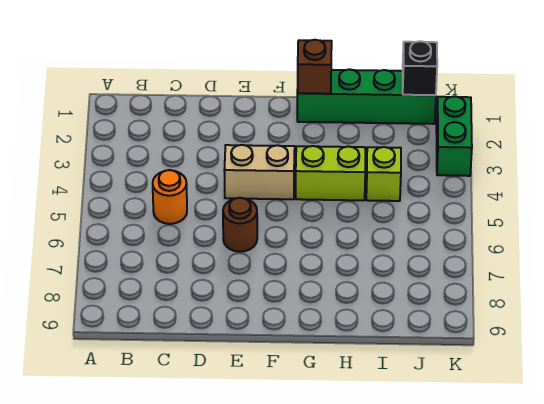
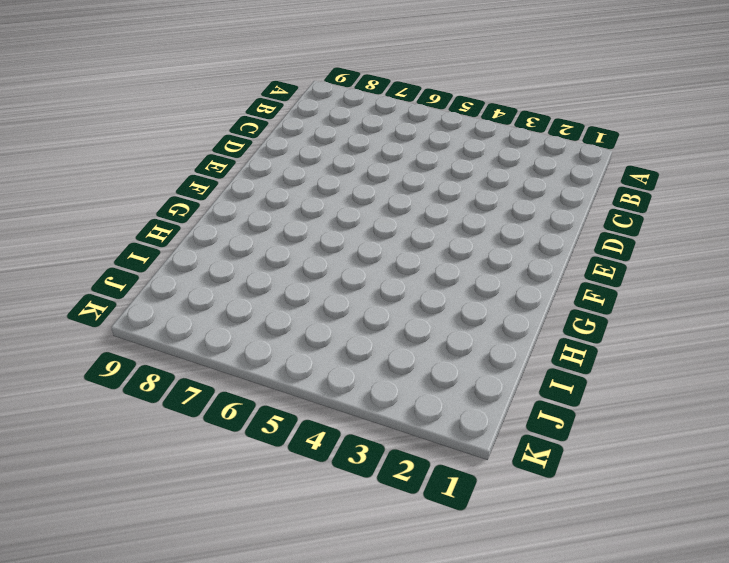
none -> orange 1x1 round brick [153,170,187,224]
none -> tan 1x2 brick [224,145,295,199]

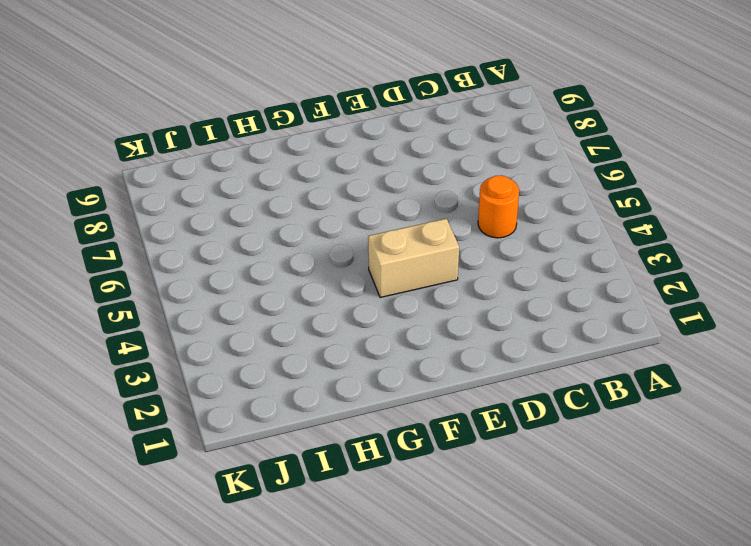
none -> brown 1x1 round brick [223,198,257,252]
none -> green 1x4 brick [297,69,436,124]

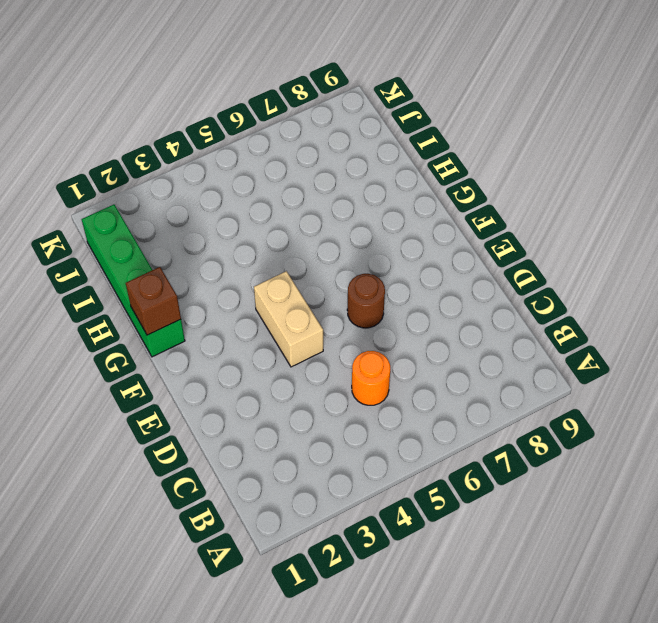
none -> lime 1x2 brick [296,146,365,200]
none -> lime 1x1 brick [366,147,401,201]

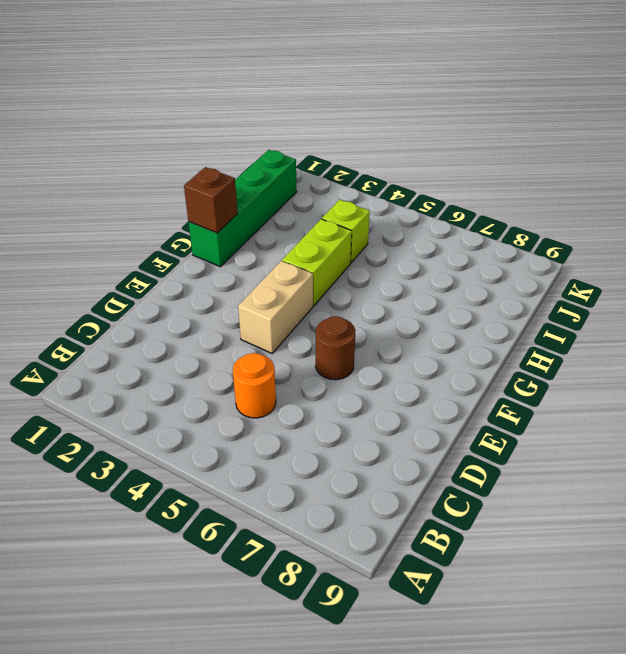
none -> green 1x2 brick [436,96,472,176]
none -> black 1x1 brick [403,41,437,95]

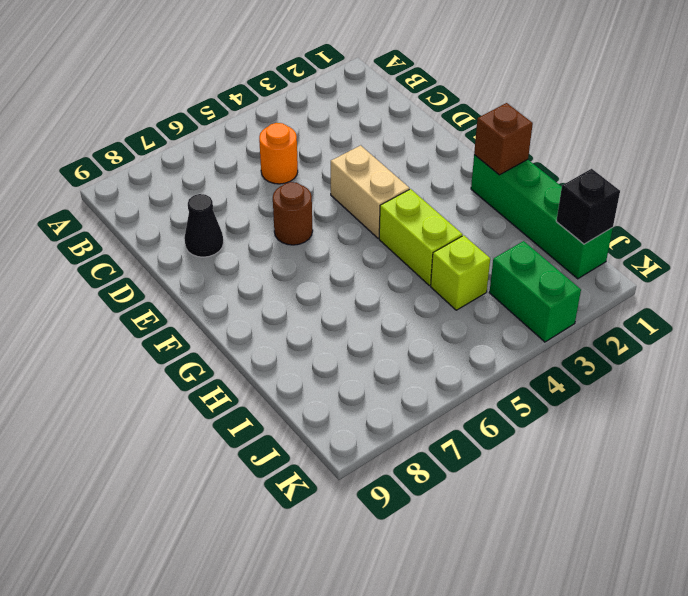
black 1x1 cone [184,194,224,257] -> none
green 1x2 brick [489,241,581,342] -> green 1x2 brick turned to [436,96,472,176]

